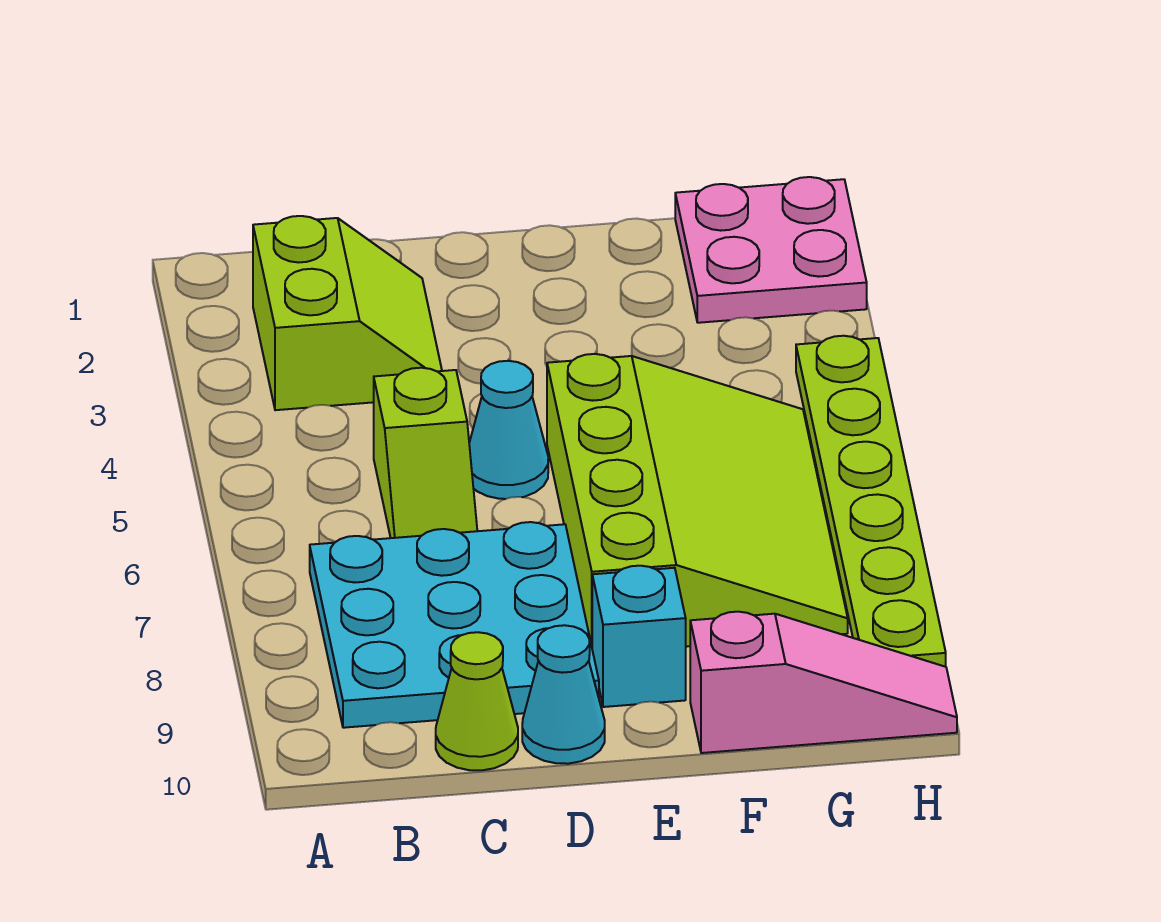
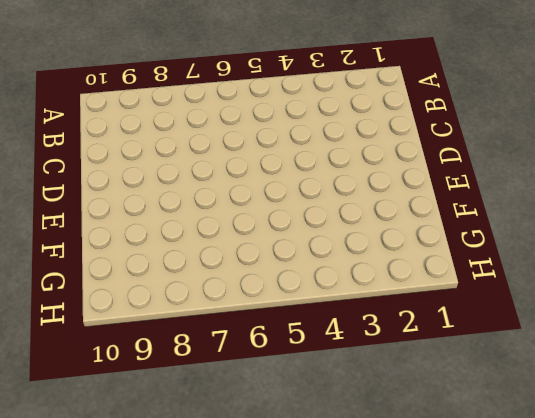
none -> lime 2x2 slope [253,216,442,410]
none -> cyan 3x3 plate [310,522,599,728]

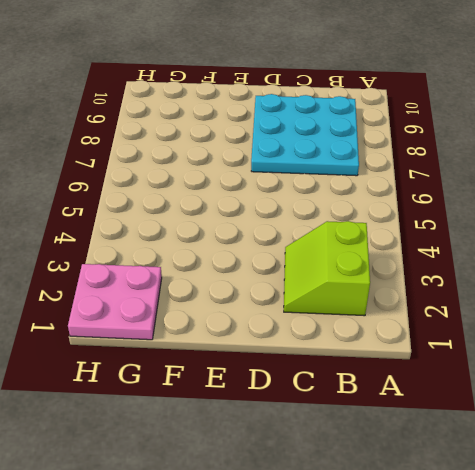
none -> lime 1x2 slope [374,368,477,538]
none -> lime 1x1 cone [436,632,518,770]

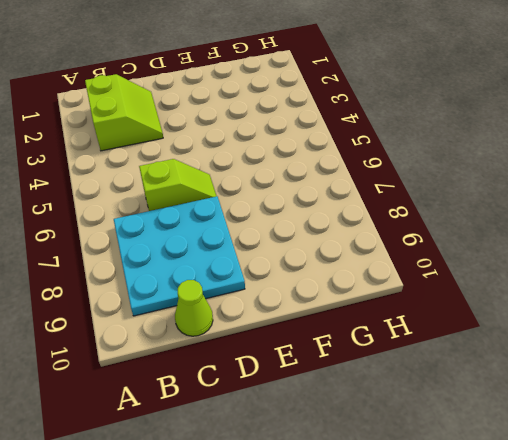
lime 1x2 slope [139,159,216,211] -> lime 1x2 slope turned to [374,368,477,538]
none -> cyan 1x1 cone [469,361,548,499]
none -> cyan 1x1 cone [522,625,605,764]

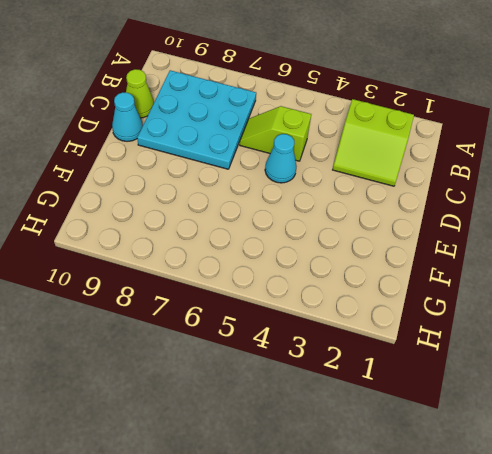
none -> lime 3x4 slope [547,354,848,647]
none -> cyan 1x1 brick [592,566,686,707]

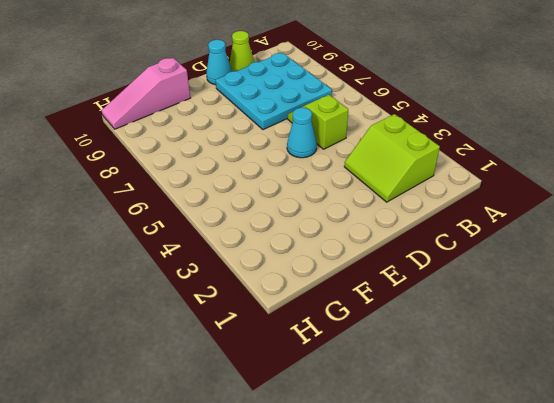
none -> lime 3x4 slope [547,354,848,647]
none -> cyan 1x1 brick [592,566,686,707]

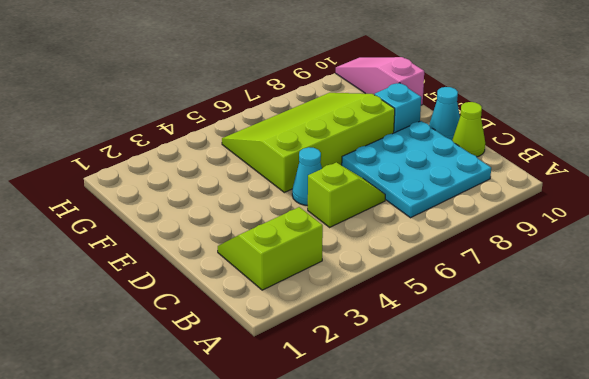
none -> pink 2x2 plate [675,177,867,323]
none -> lime 1x6 plate [796,336,946,667]

